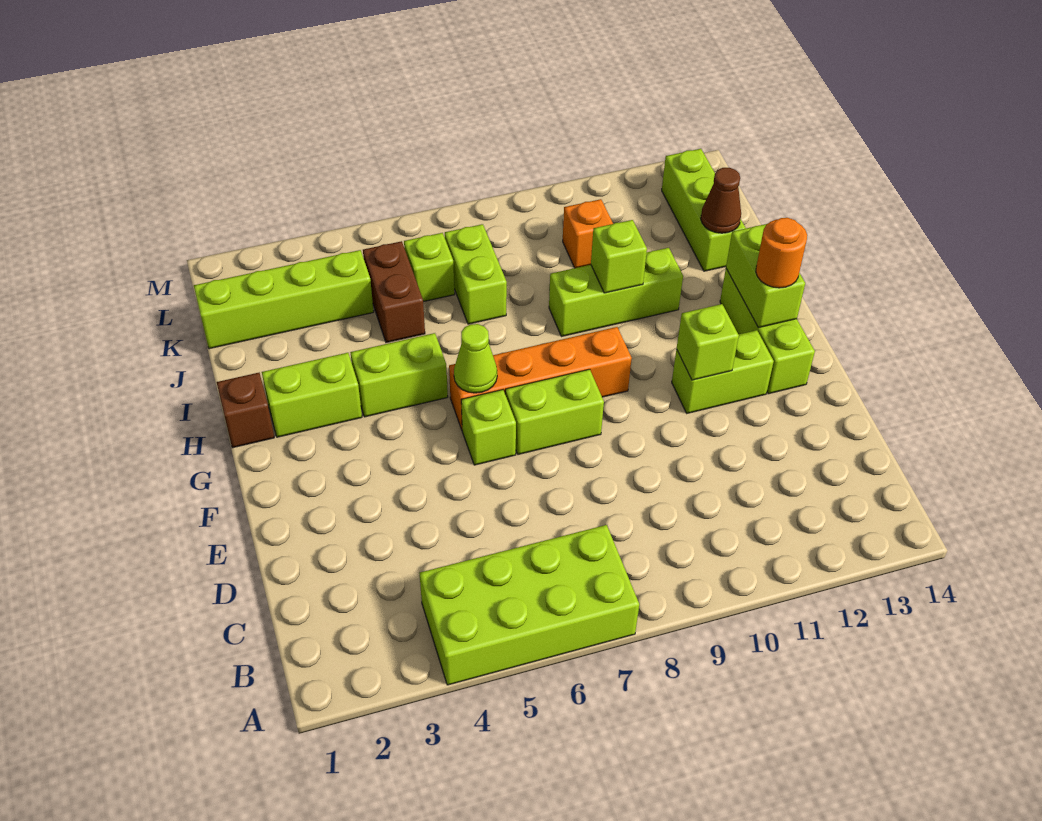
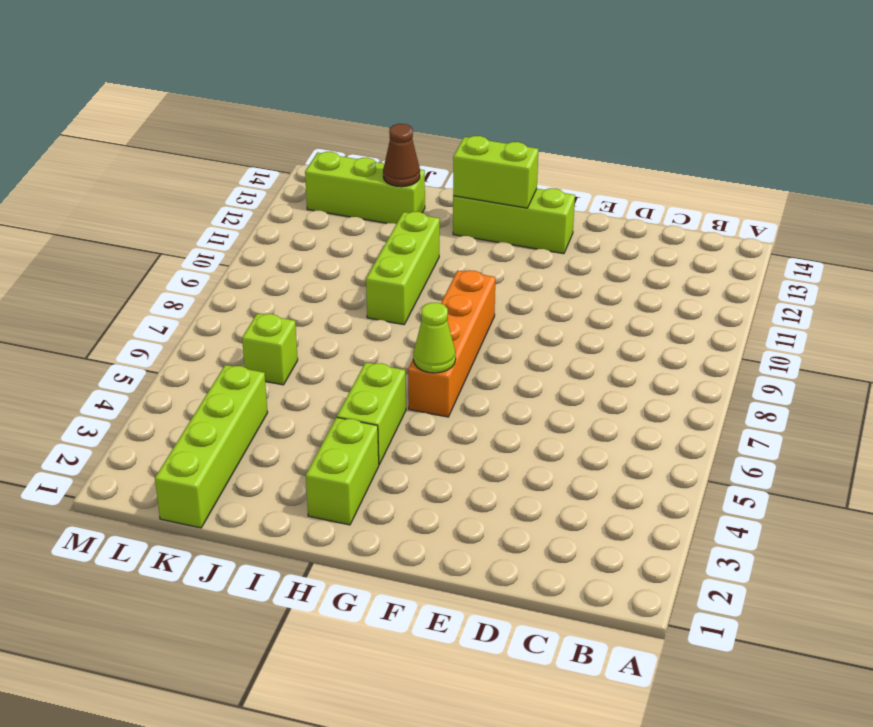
none -> lime 2x4 brick [419,525,639,685]
none -> lime 1x1 brick [461,390,516,465]
none -> lime 1x2 brick [505,369,604,455]

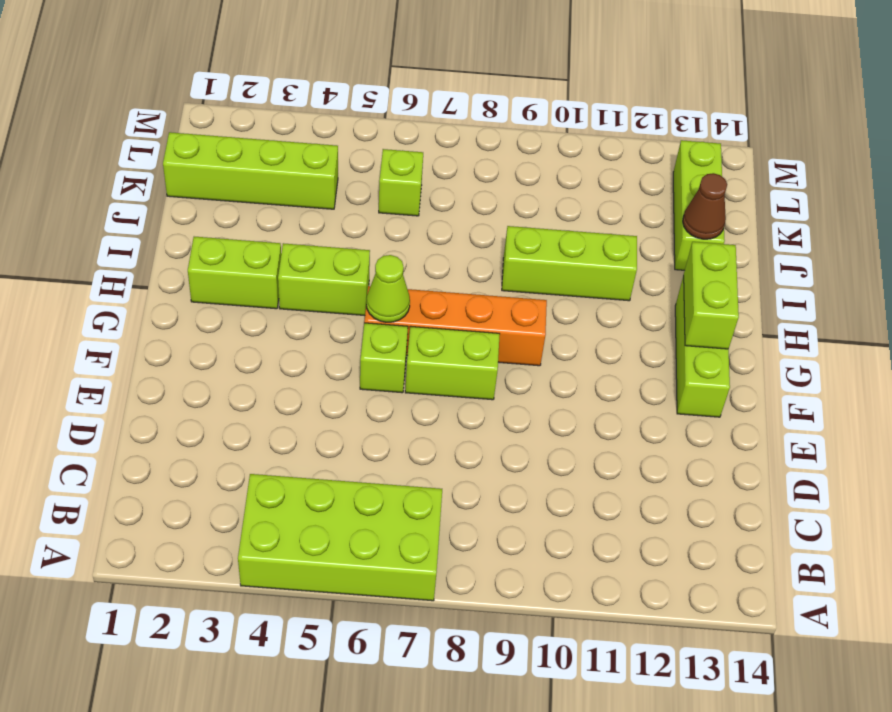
none -> lime 1x2 brick [672,330,774,413]
none -> brown 1x1 brick [217,373,274,448]
none -> brown 1x2 brick [363,241,425,343]

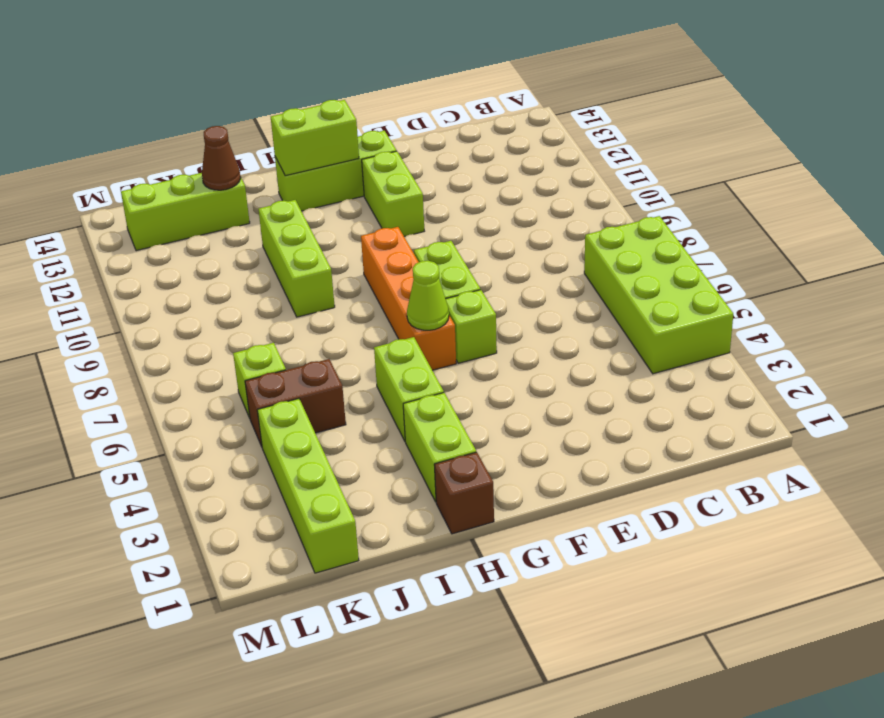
none -> lime 1x2 brick [445,224,507,324]
none -> orange 1x1 brick [563,199,613,268]
none -> lime 1x1 brick [677,304,739,380]

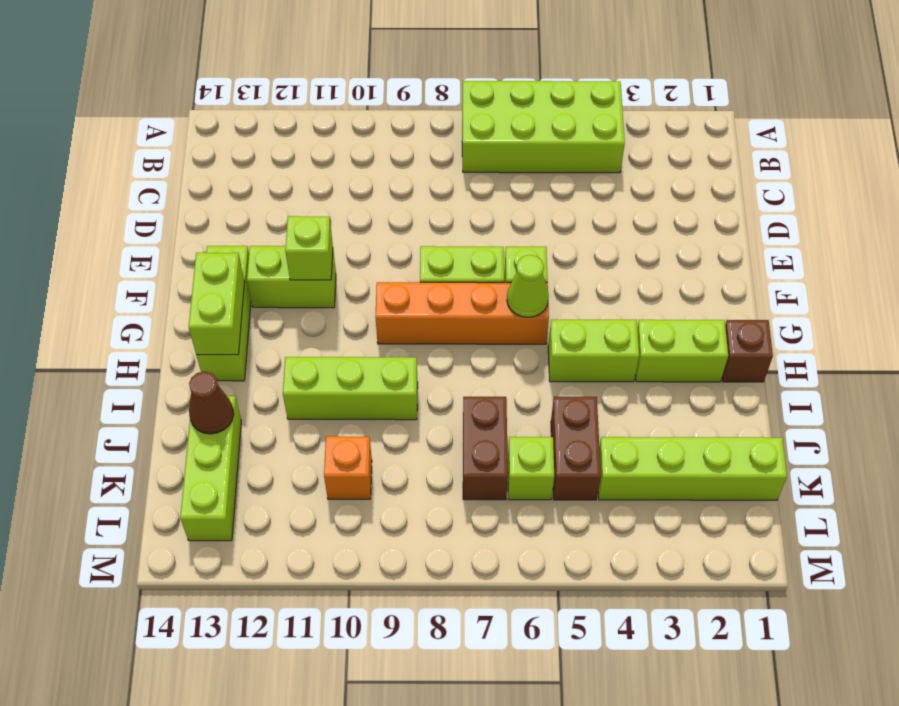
brown 1x2 brick [463,397,508,500] -> lime 1x2 brick [445,224,507,324]
none -> lime 1x1 brick [591,220,647,293]
none -> orange 1x1 round brick [756,218,807,288]

